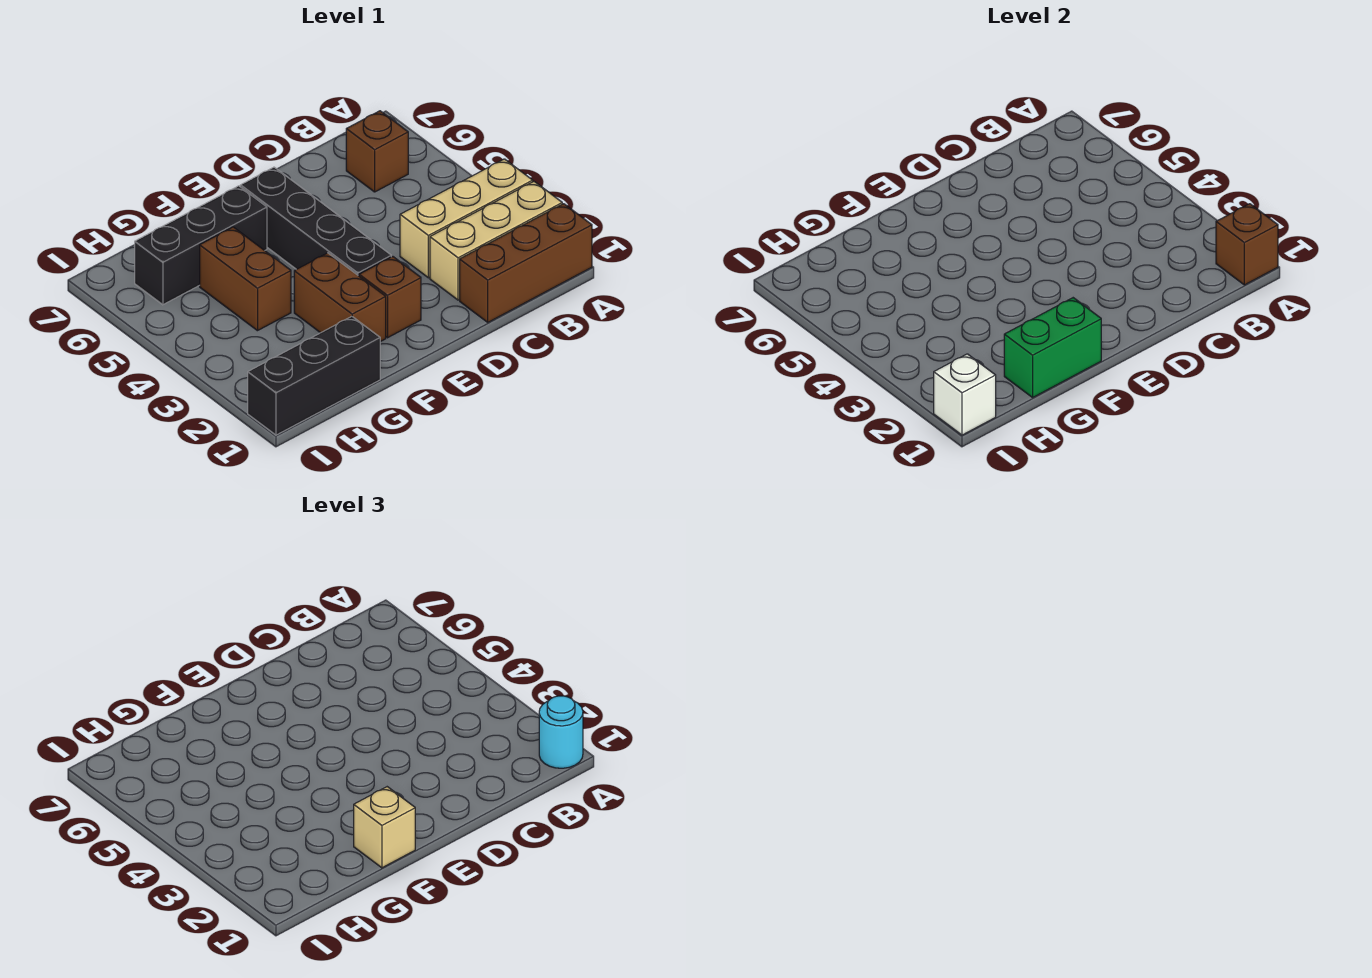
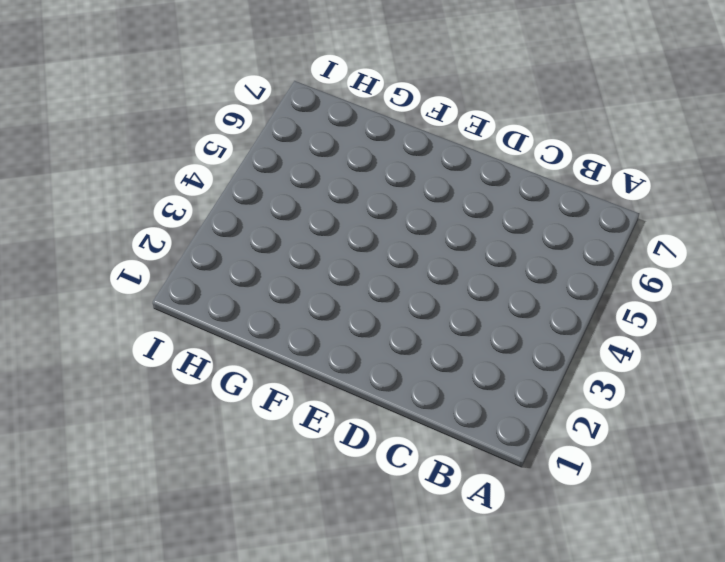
none -> brown 1x3 brick [460,204,592,322]
none -> tan 1x3 brick [430,182,562,300]
none -> tan 1x3 brick [400,159,533,278]

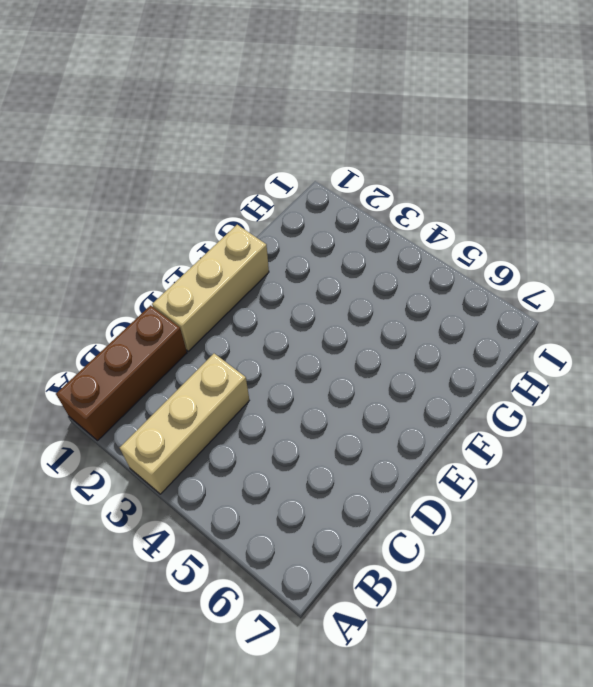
tan 1x3 brick [152,225,269,351] -> tan 1x3 brick moved to [430,182,562,300]
none -> brown 1x1 brick [346,111,408,192]
none -> brown 1x1 brick [359,257,421,338]
none -> black 1x4 brick [240,167,391,276]

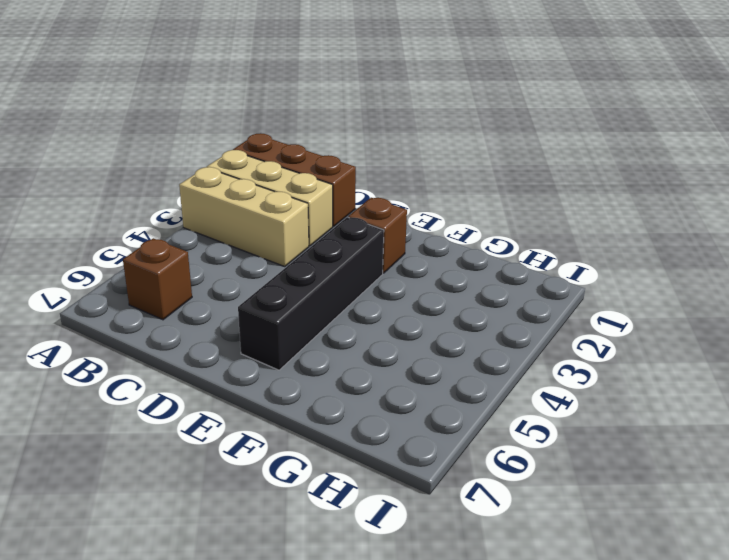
none -> brown 1x2 brick [294,253,386,342]
none -> black 1x3 brick [135,186,267,305]
none -> black 1x3 brick [248,316,380,435]

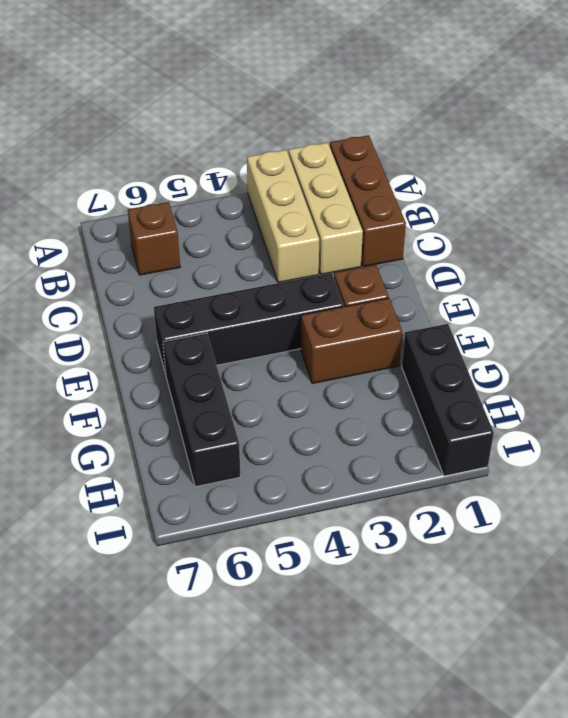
none -> brown 1x2 brick [200,227,291,331]
none -> brown 1x1 brick [1216,204,1278,285]
none -> green 1x2 brick [1004,298,1101,397]

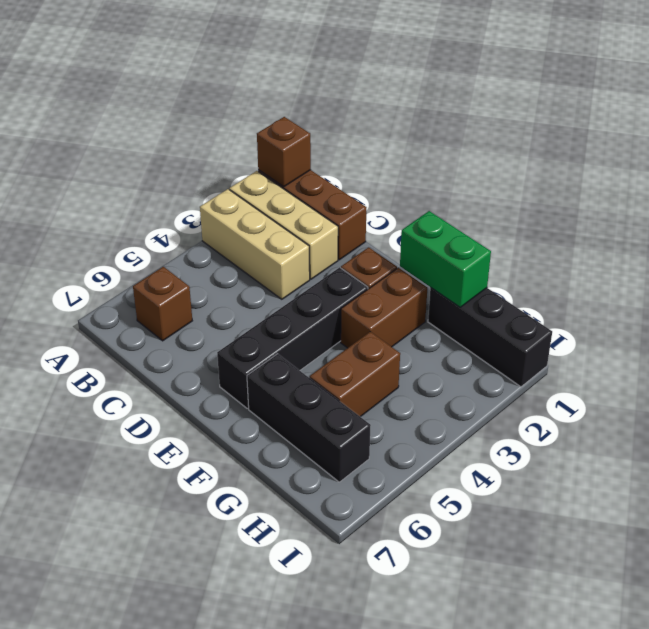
none -> white 1x1 brick [934,354,996,435]
none -> cyan 1x1 round brick [539,696,583,768]
none -> tan 1x1 brick [354,787,415,868]

